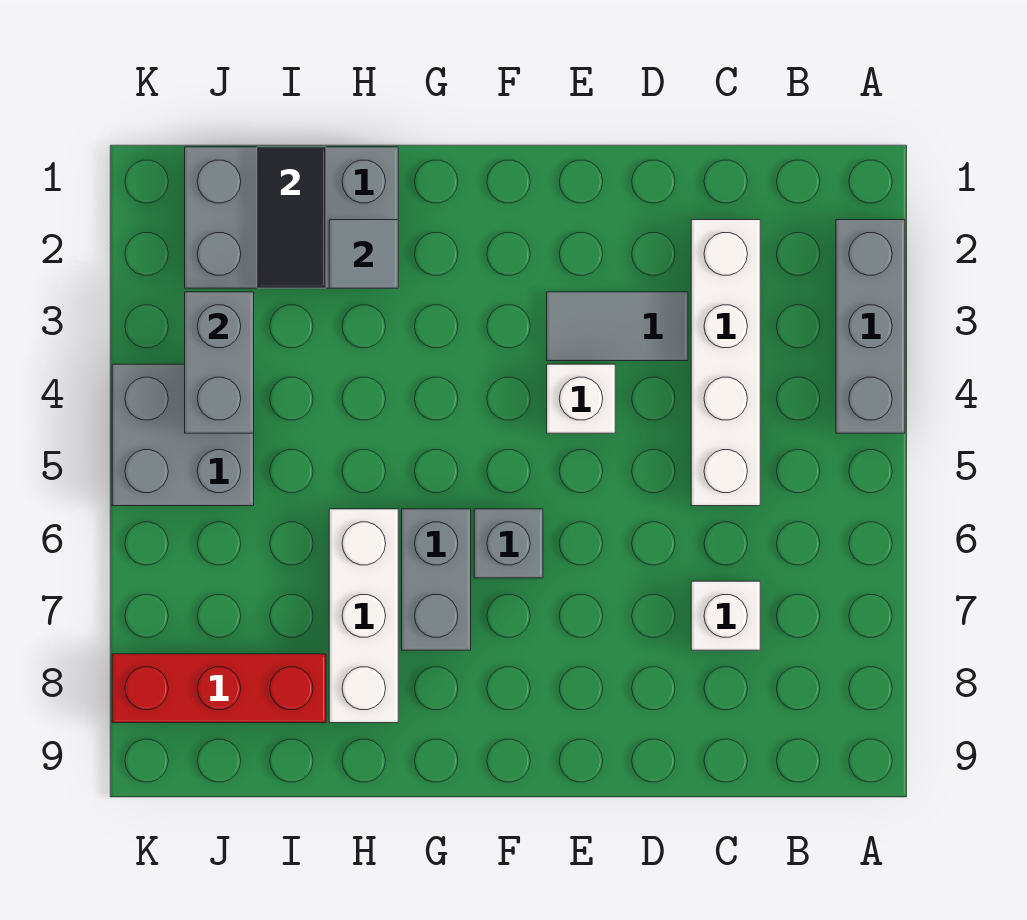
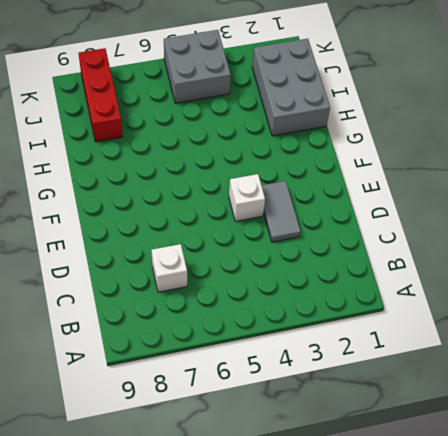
none -> grey 1x3 brick [836,220,905,433]
none -> white 1x4 brick [691,220,760,506]
none -> grey 1x1 brick [474,509,543,578]

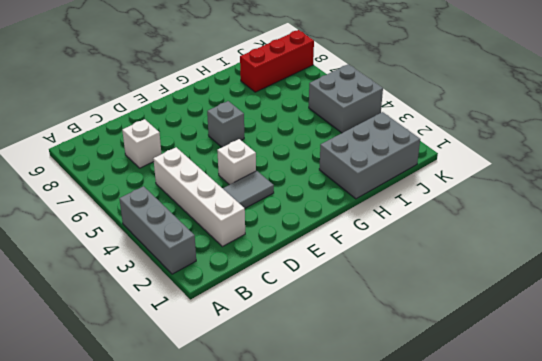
none -> grey 1x2 brick [402,509,471,650]
none -> white 1x3 brick [329,509,398,723]
none -> grey 1x1 tile [329,220,398,288]

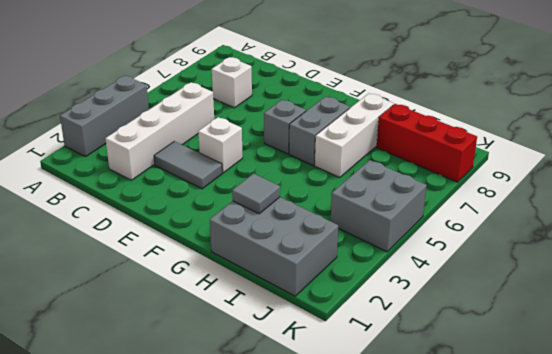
none -> black 1x2 tile [257,147,326,288]
none -> grey 1x2 brick [185,292,254,433]

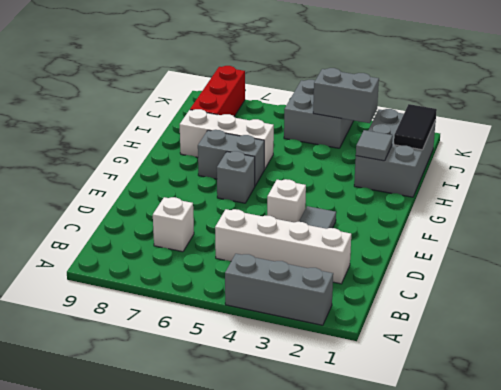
black 1x2 tile [394,104,437,150] -> black 1x2 tile turned to [257,147,326,288]

